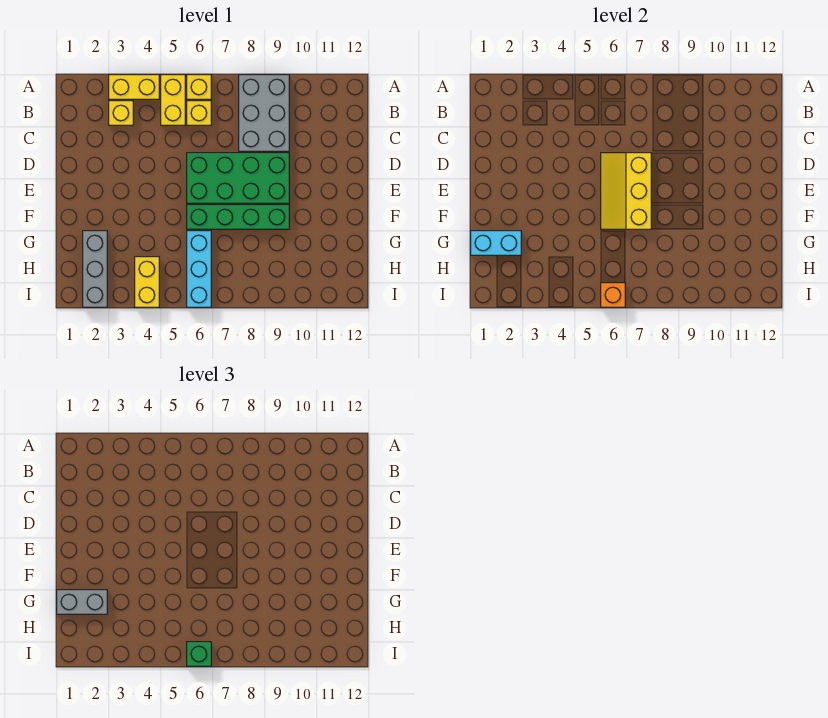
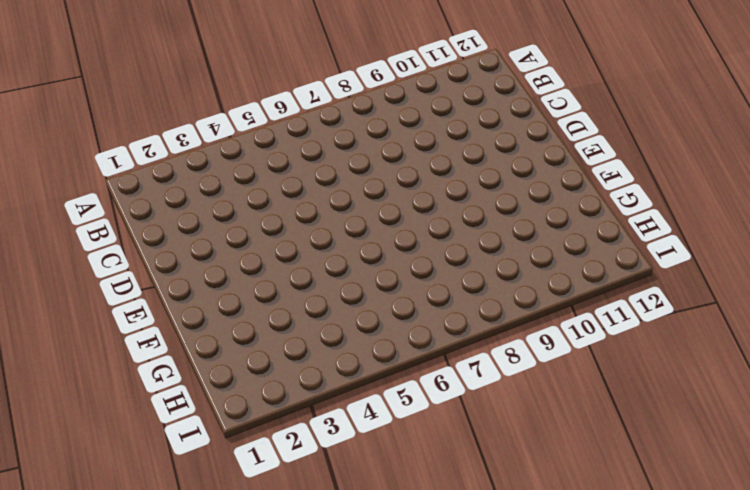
none -> yellow 1x2 brick [109,75,159,99]
none -> yellow 1x2 brick [161,75,185,125]
none -> yellow 1x1 brick [187,75,211,99]

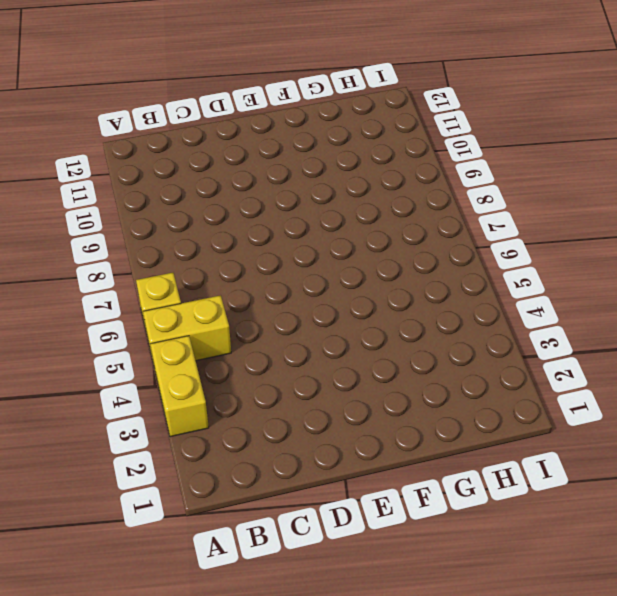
none -> grey 2x3 brick [239,75,289,151]
none -> yellow 1x1 brick [109,101,133,125]
none -> yellow 1x1 brick [187,101,211,125]

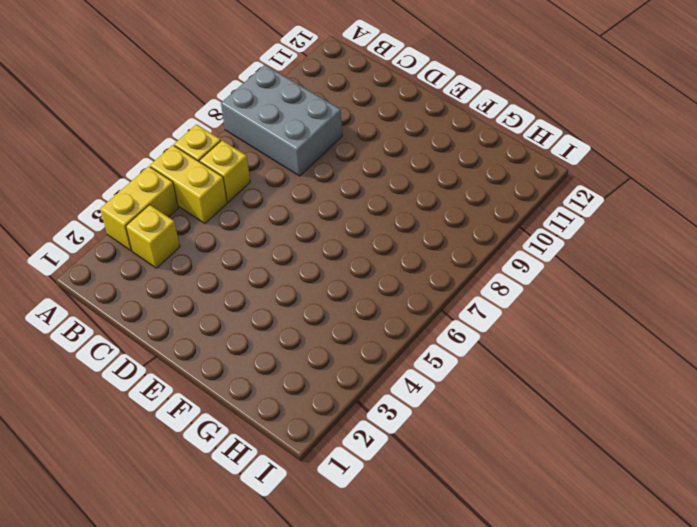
none -> green 2x4 brick [187,153,289,203]
none -> green 1x4 brick [187,205,289,229]
none -> grey 1x3 brick [83,231,107,307]

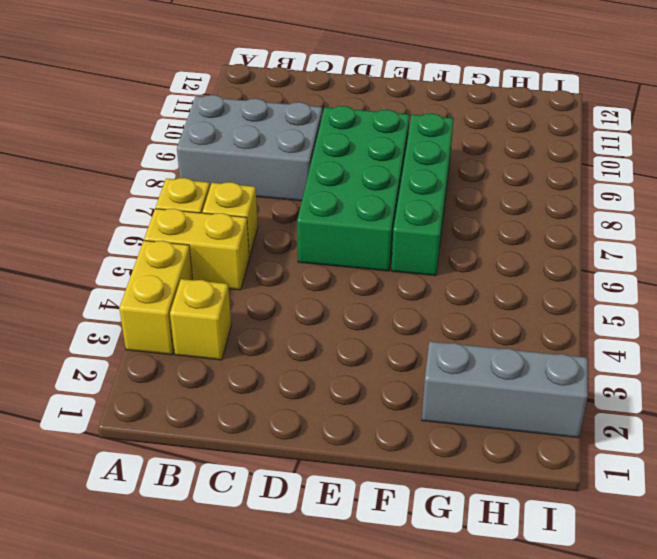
none -> cyan 1x3 brick [187,231,211,307]
none -> yellow 1x2 brick [135,257,159,307]
none -> yellow 2x3 slope [601,153,651,229]

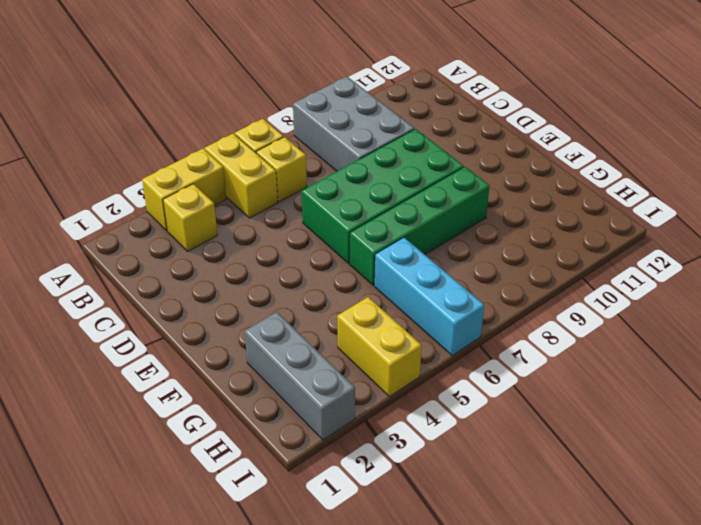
none -> yellow 2x3 slope [601,153,651,229]
none -> cyan 1x2 brick [471,231,521,255]
none -> orange 1x1 brick [601,283,625,307]

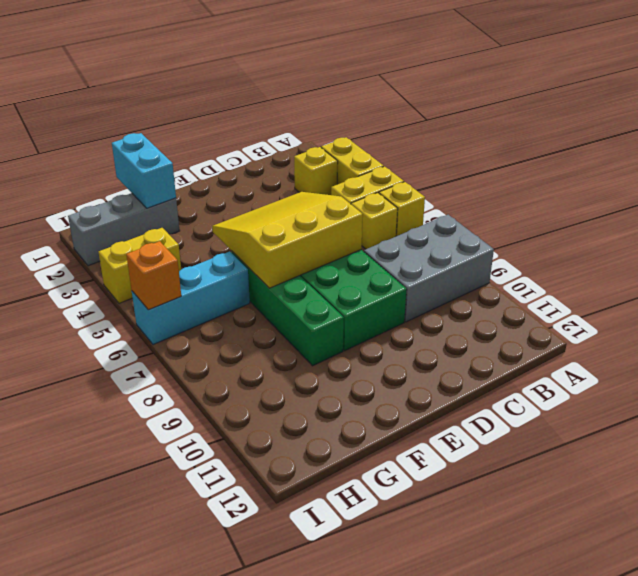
yellow 3x3 slope [212,192,363,288] -> yellow 2x3 slope [601,153,651,229]
none -> grey 1x2 brick [57,590,107,614]
none -> green 1x1 brick [187,642,211,666]

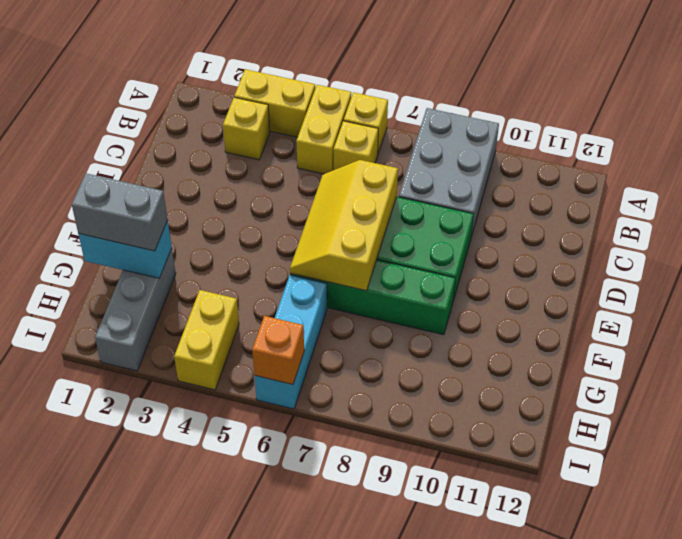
none -> green 1x1 brick [187,642,211,666]

